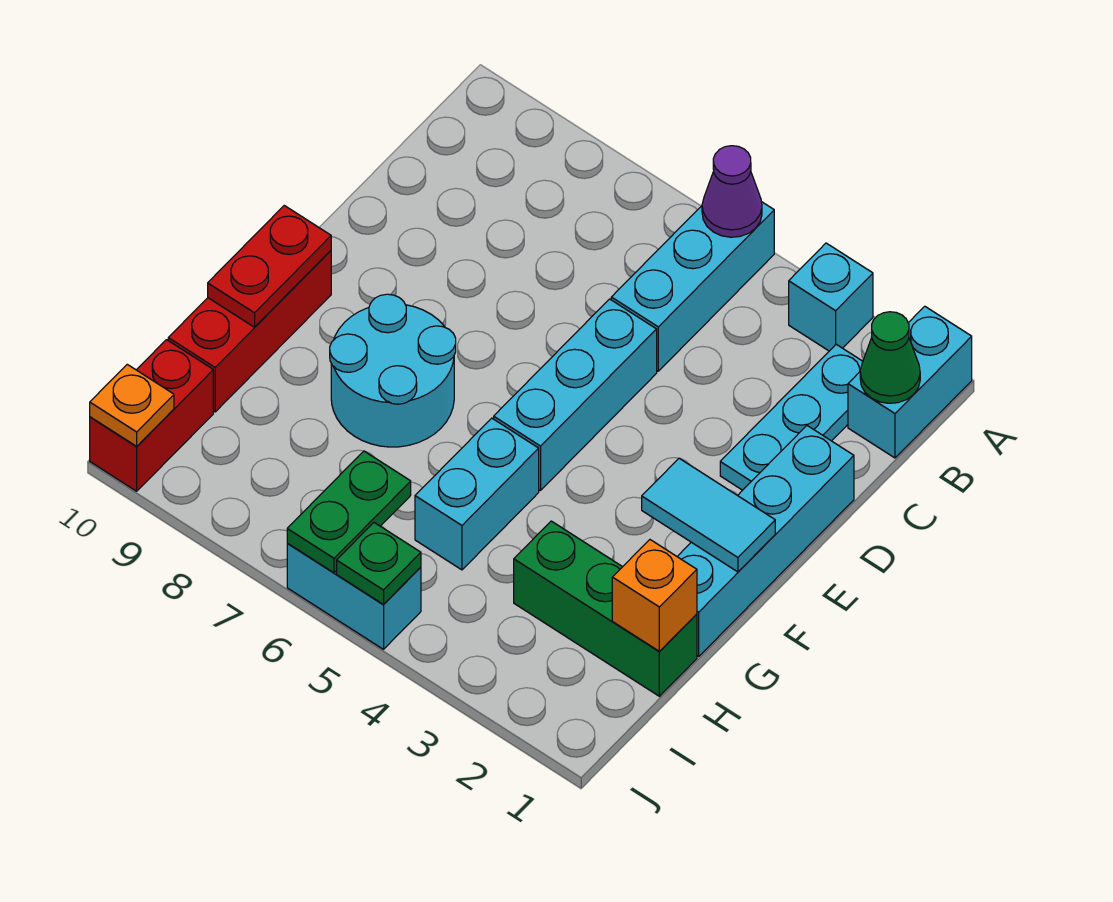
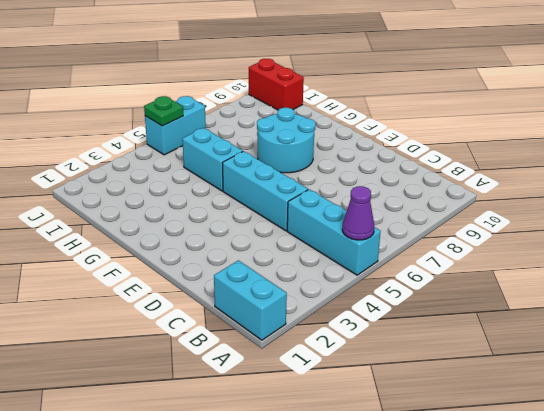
none -> cyan 1x1 brick [789,243,873,351]
none -> cyan 1x3 plate [720,344,863,490]
none -> cyan 1x4 brick [677,426,854,656]

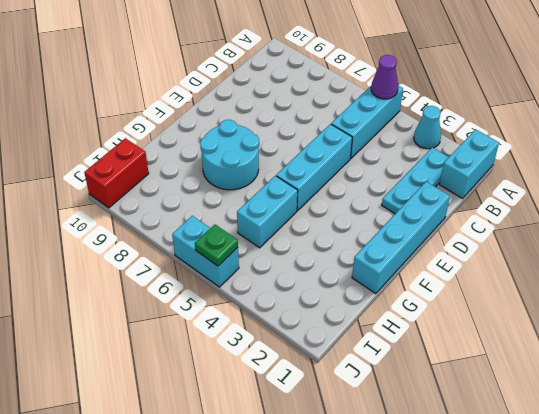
cyan 1x1 cone [414,106,441,149] -> cyan 1x1 brick [789,243,873,351]
none -> red 1x3 brick [168,251,331,412]
none -> green 1x3 brick [514,521,697,696]
none -> green 1x1 cone [860,312,920,403]

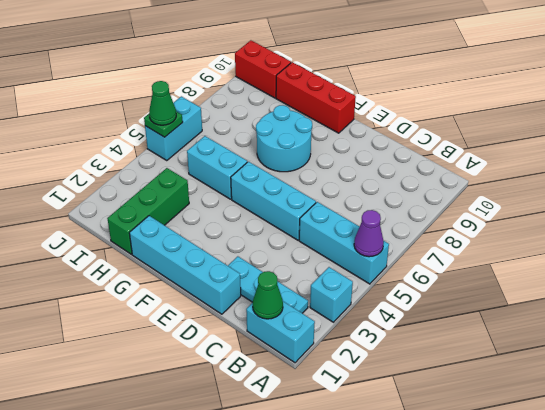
green 1x1 cone [149,81,176,125] -> none
none -> cyan 1x2 tile [642,458,775,572]
none -> red 1x2 plate [208,206,331,327]
none -> orange 1x1 brick [612,540,697,651]

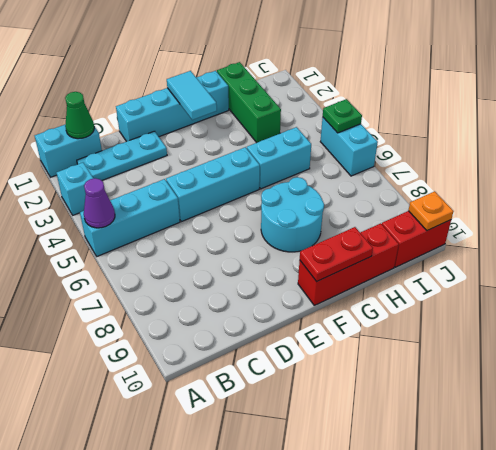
none -> orange 1x1 brick [612,540,697,651]
none -> green 1x2 plate [287,451,411,573]

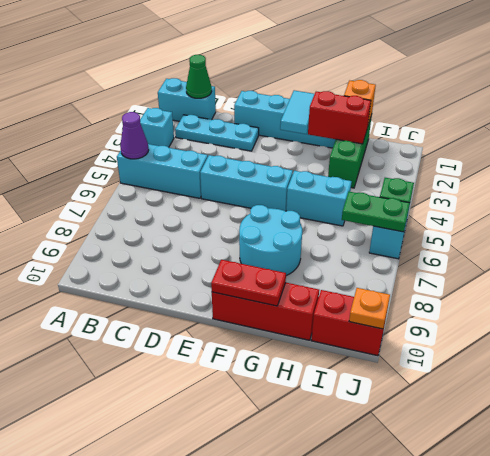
red 1x2 brick [308,91,371,144] -> none

